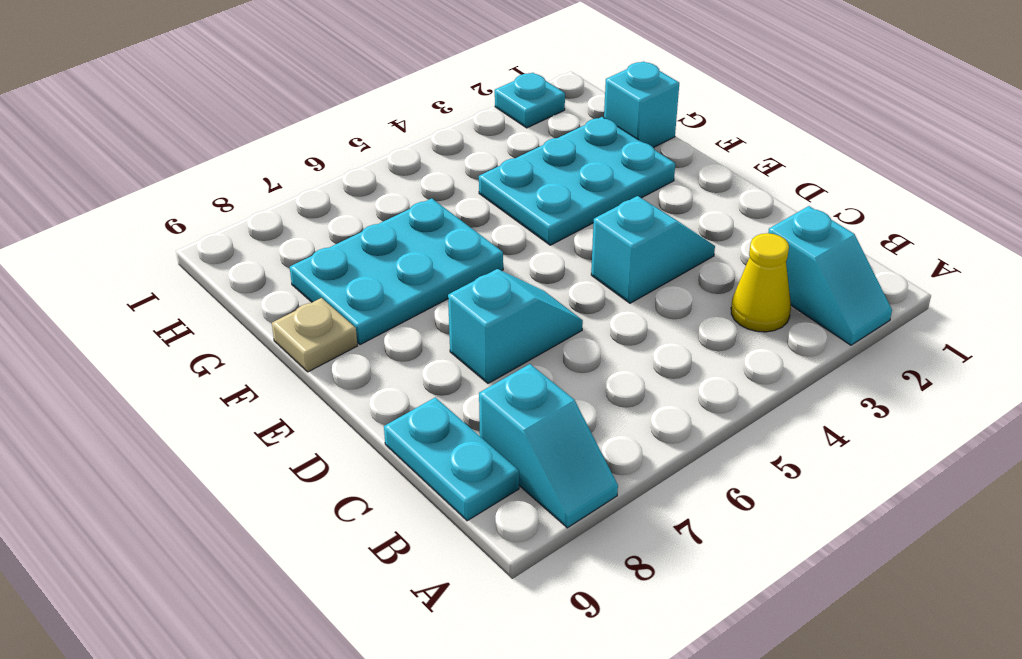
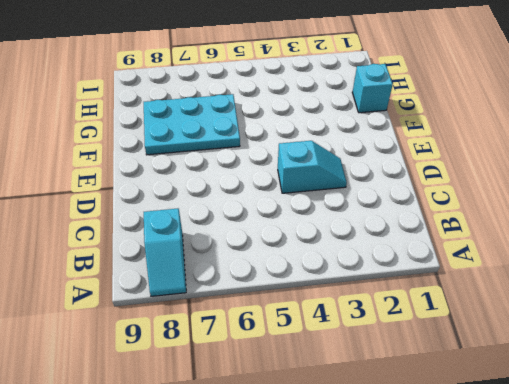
none -> cyan 1x2 slope [768,206,892,345]
none -> yellow 1x1 cone [731,233,791,332]

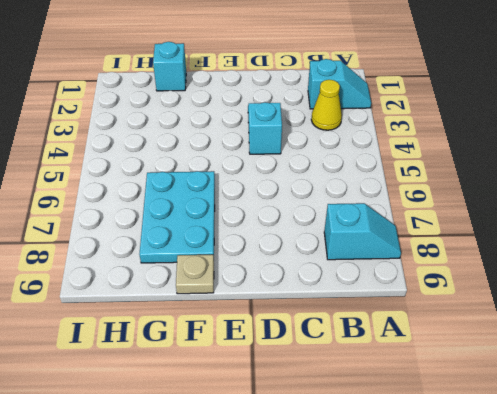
none -> cyan 1x2 plate [384,397,519,521]
none -> cyan 1x2 slope [448,269,583,383]

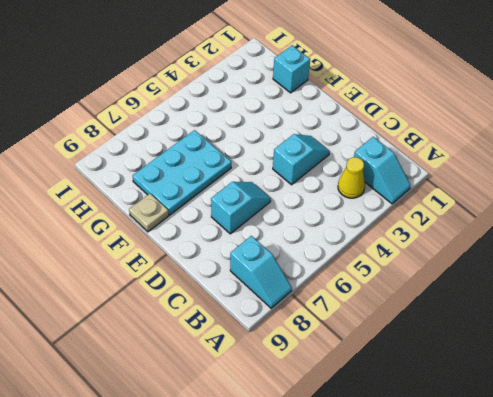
none -> cyan 1x2 plate [384,397,519,521]
none -> cyan 2x3 plate [479,117,675,245]

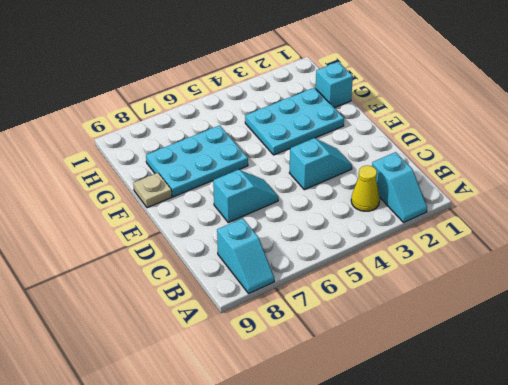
none -> cyan 1x2 plate [384,397,519,521]
none -> cyan 1x1 plate [495,73,565,128]

